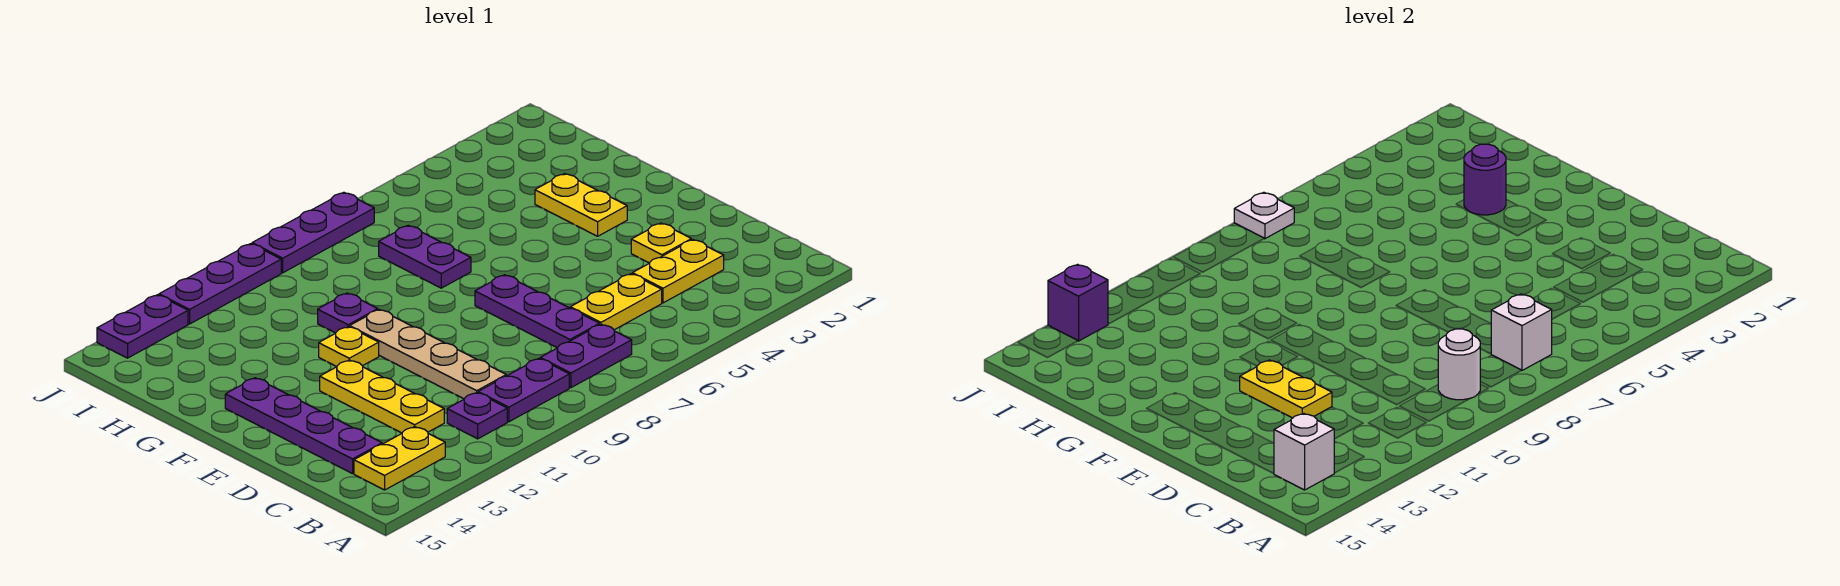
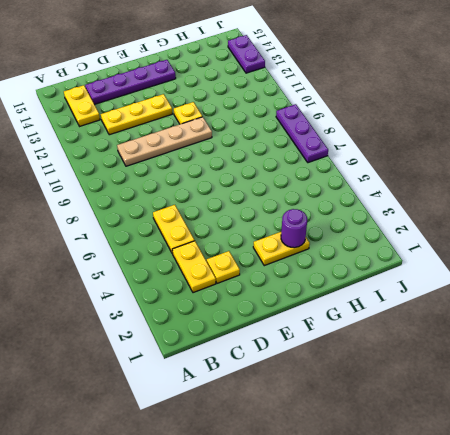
none -> purple 1x2 plate [540,324,632,388]
none -> purple 1x2 plate [478,358,569,422]
none -> purple 1x1 plate [447,393,507,439]

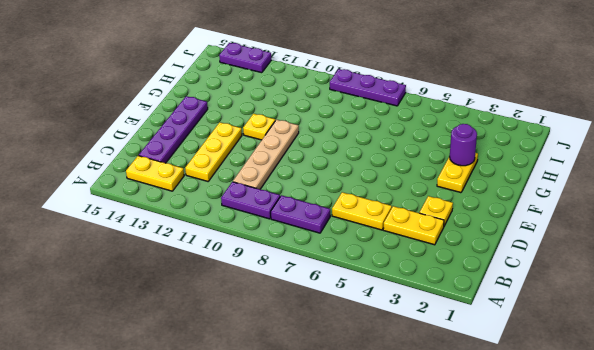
none -> purple 1x1 plate [447,393,507,439]
none -> purple 1x3 plate [475,275,599,347]
none -> purple 1x2 plate [379,225,471,288]

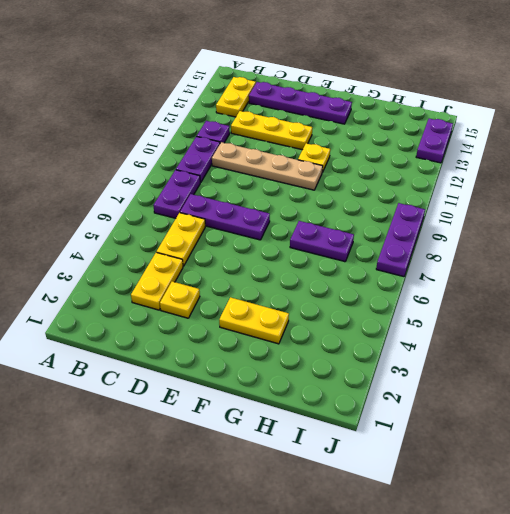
none -> purple 1x1 plate [318,293,378,333]
none -> purple 1x3 plate [159,244,281,324]
none -> white 1x1 brick [1491,294,1552,370]

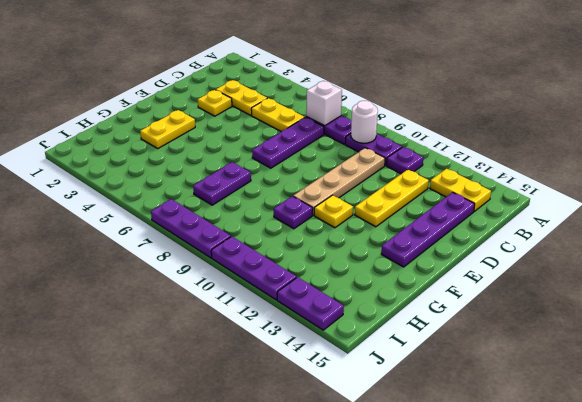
none -> white 1x1 brick [1274,413,1334,490]
none -> yellow 1x2 plate [1240,360,1332,418]
none -> purple 1x1 round brick [1464,144,1506,215]

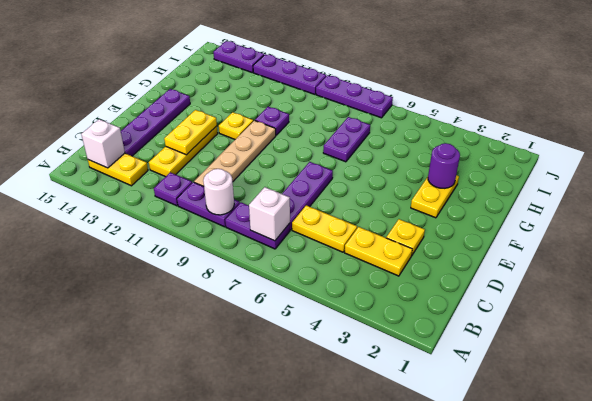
none -> white 1x1 plate [1234,192,1294,239]
none -> purple 1x1 brick [1048,264,1108,341]

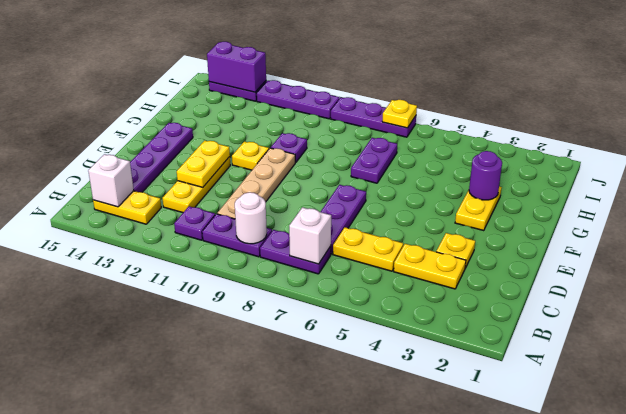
yellow 1x1 plate [382,100,417,128] -> white 1x1 plate [1234,192,1294,239]
purple 1x2 brick [207,42,266,92] -> purple 1x1 brick [1048,264,1108,341]

